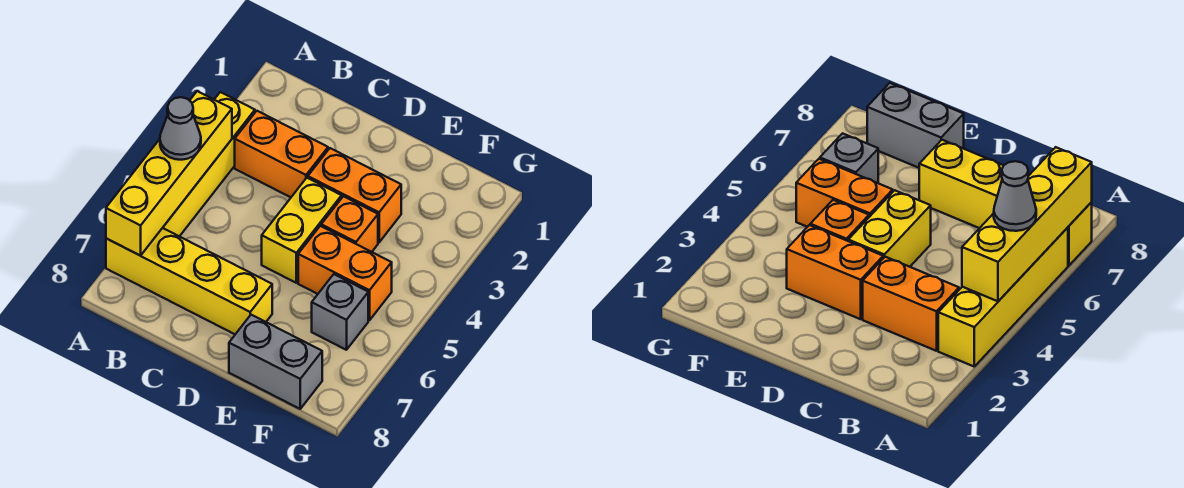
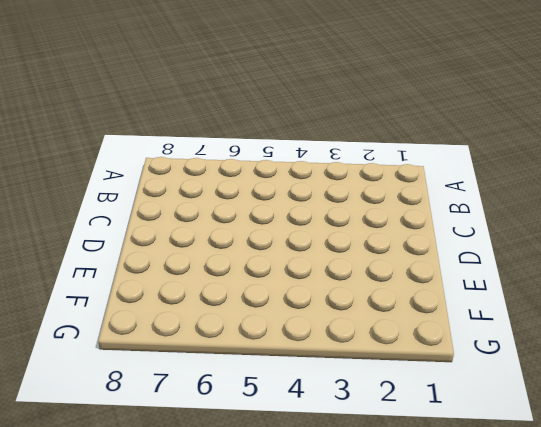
none -> yellow 1x4 brick [163,92,255,236]
none -> yellow 1x4 brick [106,228,272,334]

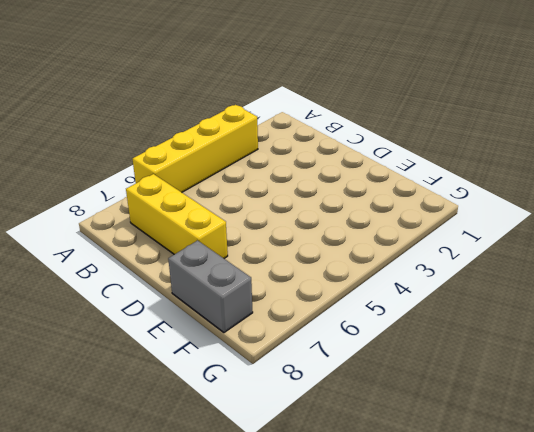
yellow 1x3 brick [126,174,228,258] -> yellow 1x4 brick [106,228,272,334]
none -> orange 1x2 brick [235,111,328,197]
none -> orange 1x2 brick [308,148,401,242]

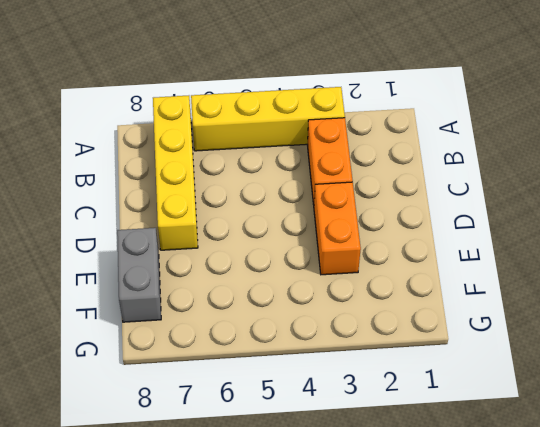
none -> yellow 1x2 brick [262,178,342,283]
none -> orange 1x1 brick [321,196,378,252]

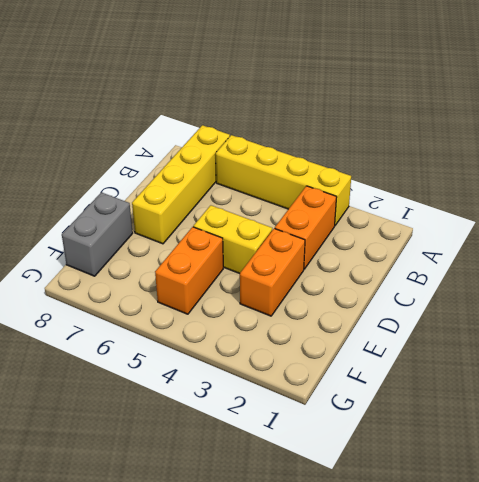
none -> orange 1x1 brick [321,196,378,252]
none -> grey 1x1 brick [312,274,368,350]

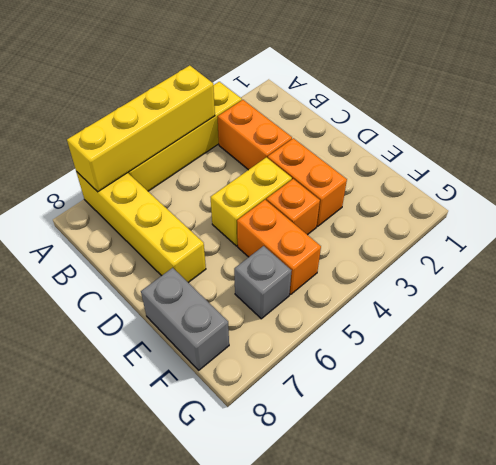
none -> grey 1x1 cone [160,97,201,160]

